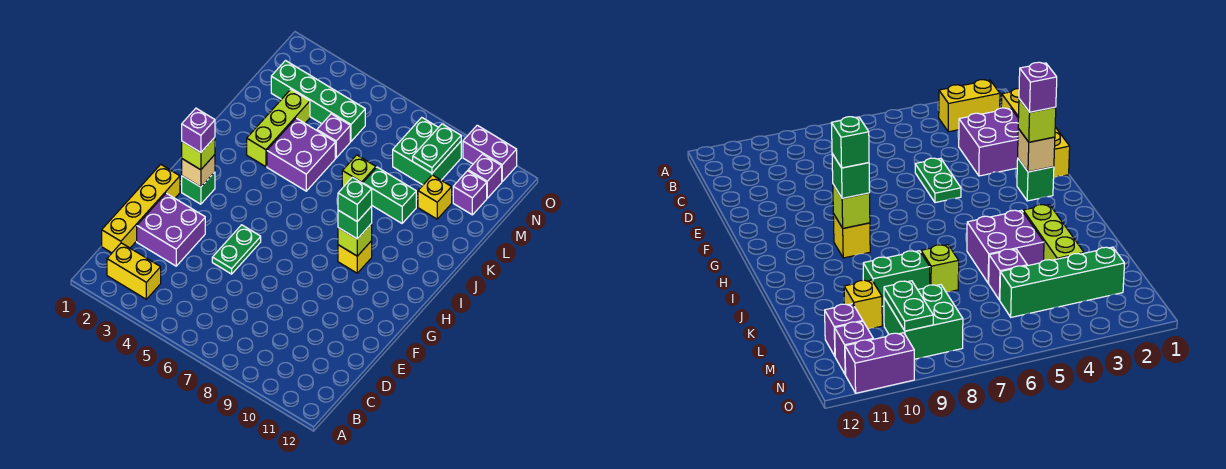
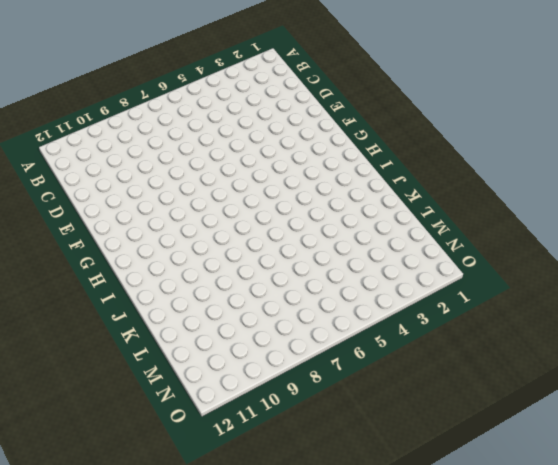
none -> yellow 1x2 brick [107,243,161,299]
none -> yellow 1x4 brick [102,164,180,253]
none -> purple 2x2 brick [137,193,205,266]

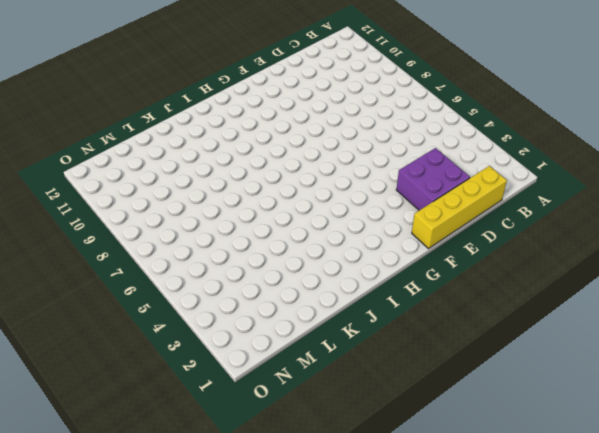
none -> yellow 1x2 brick [107,243,161,299]
none -> green 1x2 plate [212,225,261,274]
none -> green 1x1 brick [182,172,215,204]

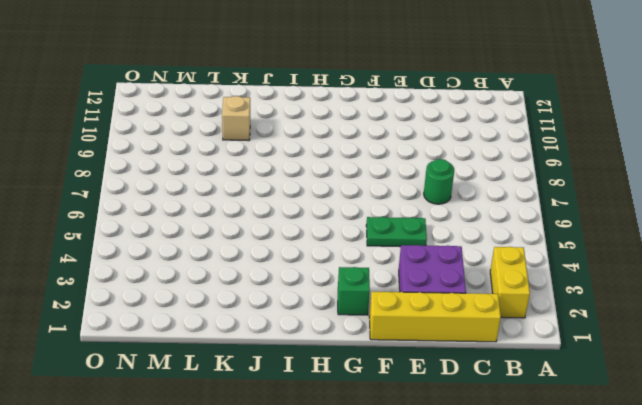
green 1x1 round brick [424,159,454,204] -> none
tan 1x1 brick [222,96,250,141] -> tan 1x1 brick moved to [182,155,215,187]
none -> yellow 1x1 brick [338,241,372,273]
none -> lime 1x3 brick [247,89,310,167]
none -> purple 2x2 brick [267,118,335,191]

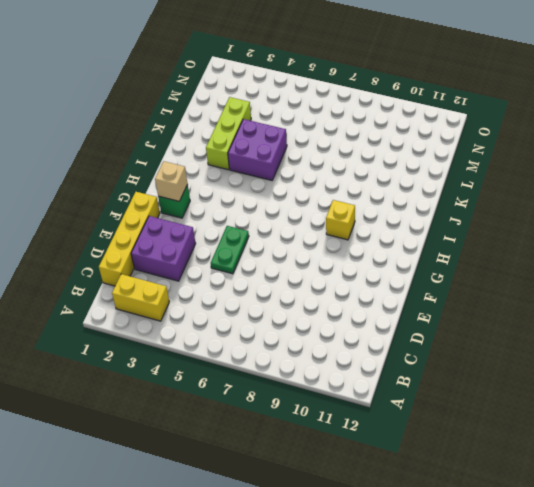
none -> lime 1x1 brick [342,155,376,188]
none -> green 1x2 brick [363,167,416,223]
none -> purple 1x1 brick [317,114,350,158]

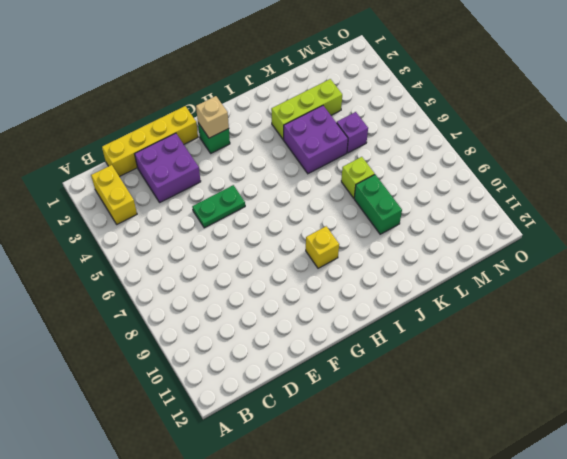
none -> yellow 1x1 brick [418,175,452,219]
none -> green 1x4 brick [271,61,365,141]
none -> green 2x2 brick [393,118,461,185]

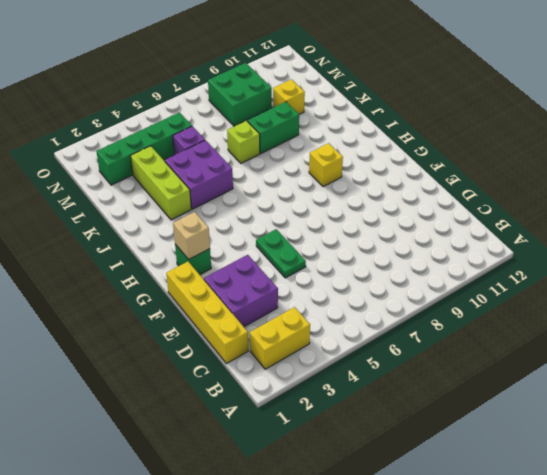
none -> purple 1x1 brick [453,171,487,215]
none -> purple 1x1 brick [468,154,502,198]
none -> purple 1x2 brick [463,125,517,181]

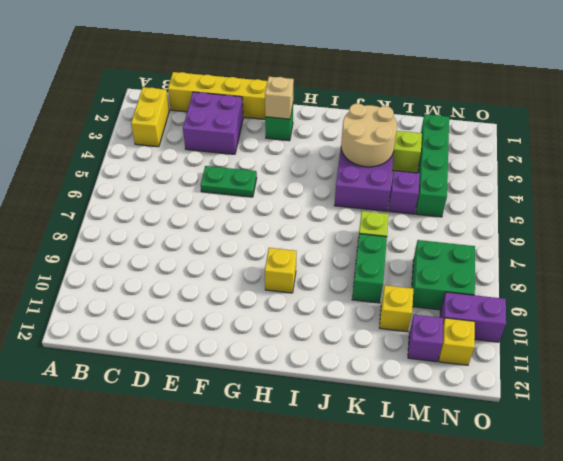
tan 2x2 round brick [341,104,397,167] -> none
purple 1x2 brick [440,292,506,342] -> purple 1x2 brick turned to [463,125,517,181]
yellow 1x1 brick [439,318,475,365] -> purple 1x1 brick [468,154,502,198]
none -> lime 1x1 brick [338,224,372,256]
none -> green 1x2 plate [413,124,461,173]
none -> lime 1x1 brick [182,138,215,170]

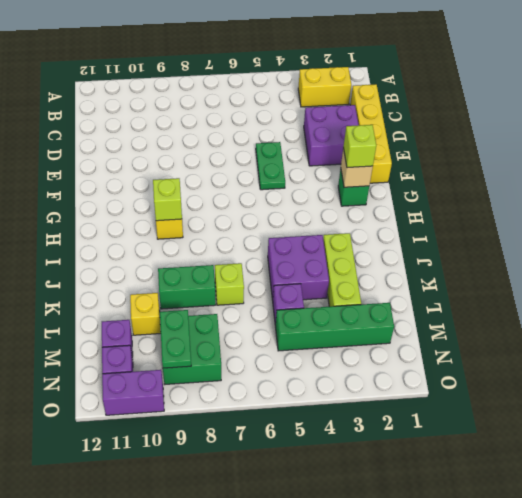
none -> green 1x1 brick [338,206,372,239]
none -> purple 1x1 brick [182,108,215,153]
none -> green 1x1 brick [338,177,372,222]

